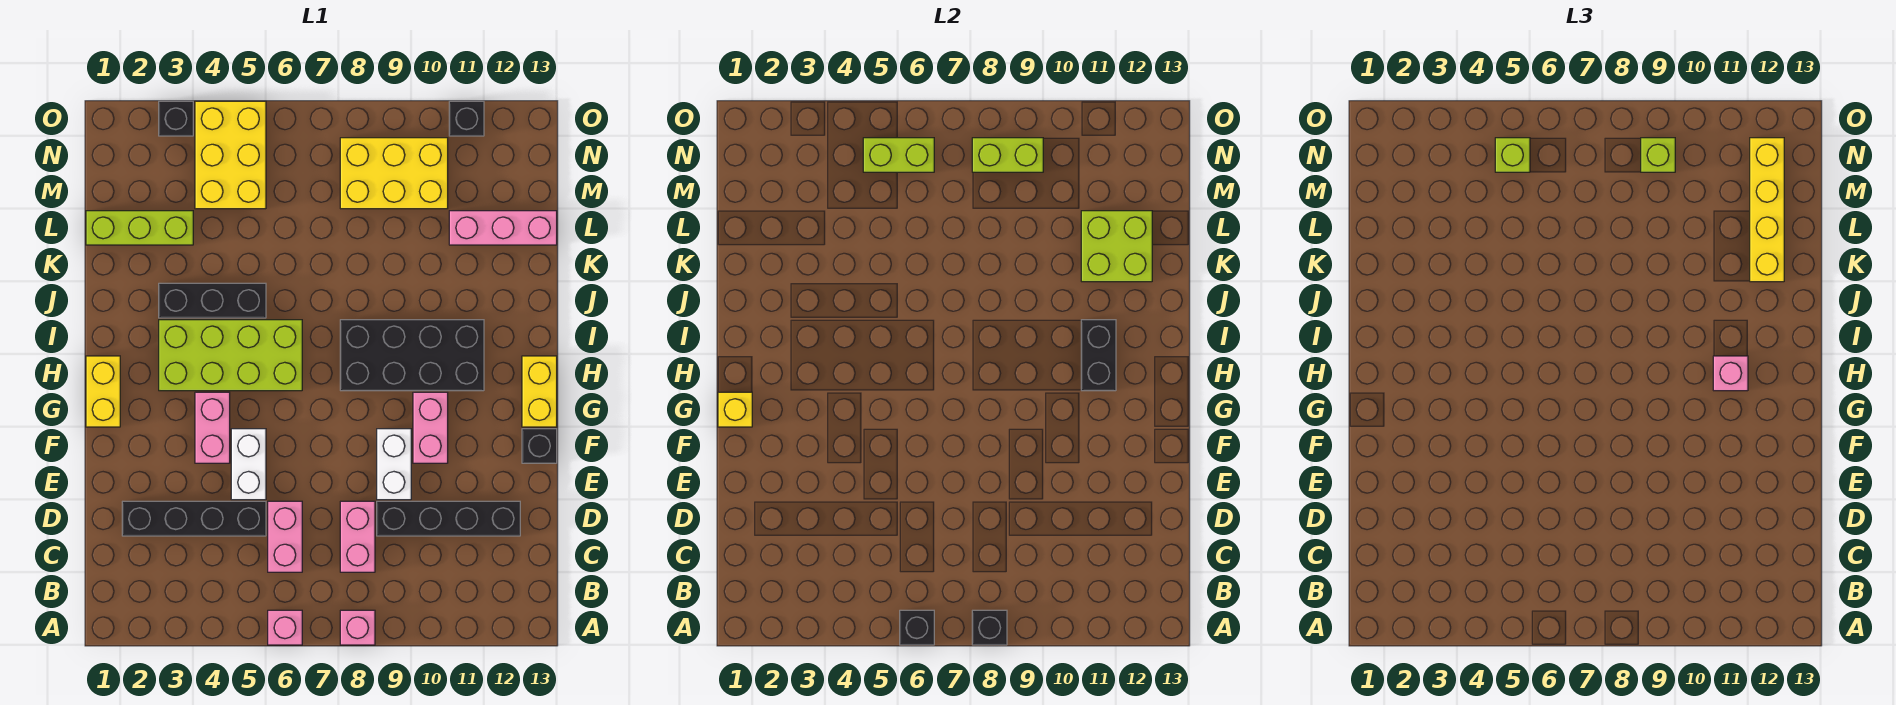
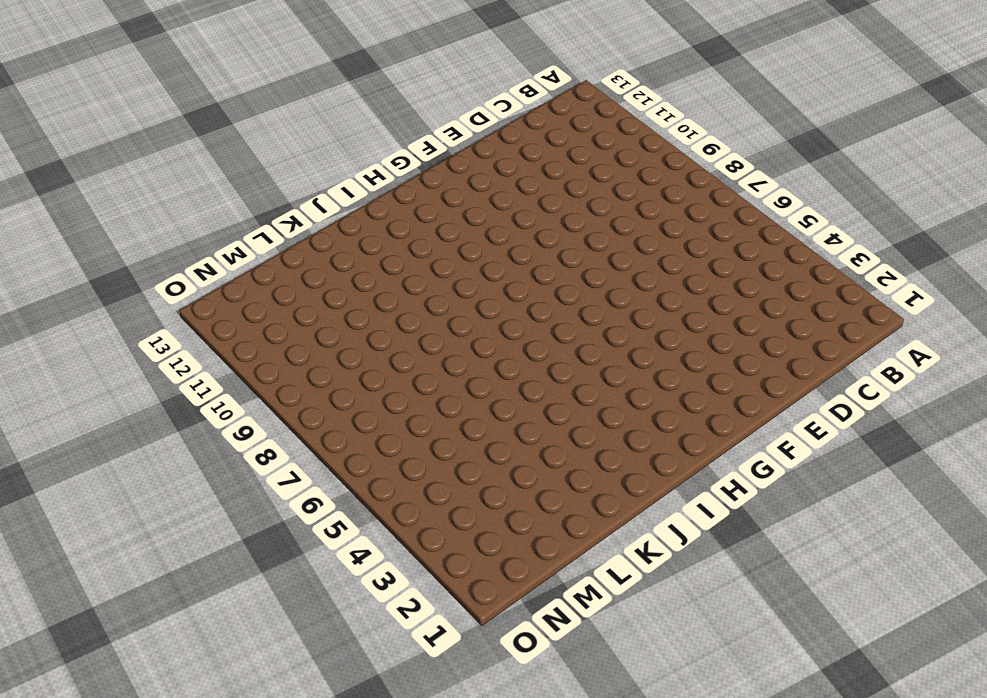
none -> pink 1x1 brick [268,610,302,645]
none -> pink 1x1 brick [340,610,375,645]
none -> pink 1x2 brick [268,501,302,572]
none -> pink 1x2 brick [340,501,375,572]

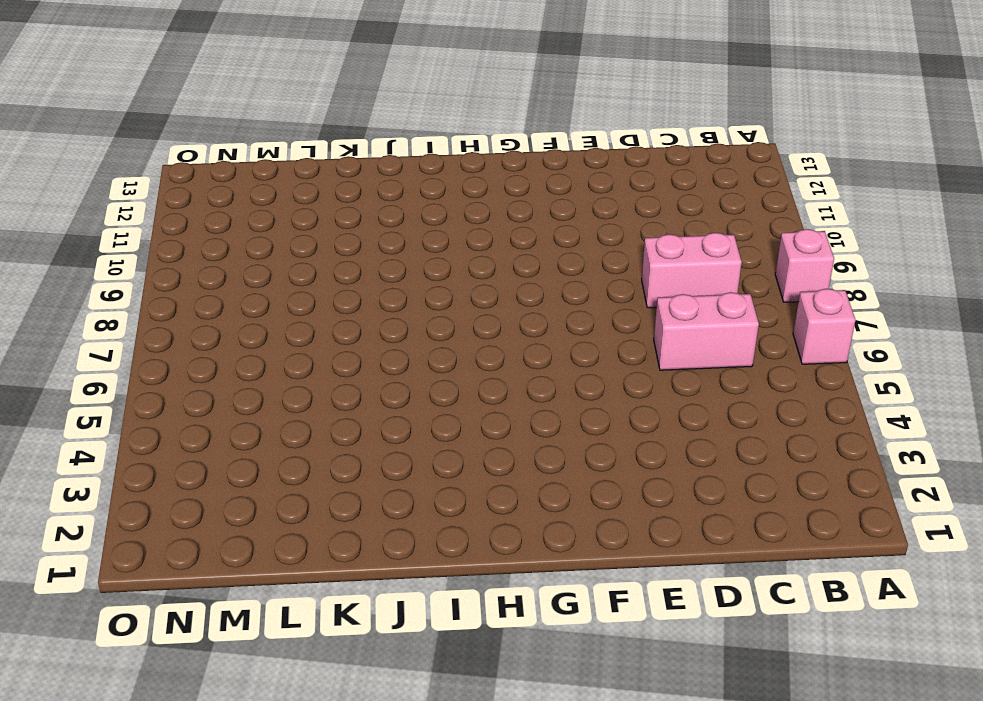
none -> black 1x4 brick [122,501,266,536]
none -> black 1x4 brick [377,501,520,536]
none -> white 1x2 brick [231,429,266,500]
none -> white 1x2 brick [377,429,411,500]

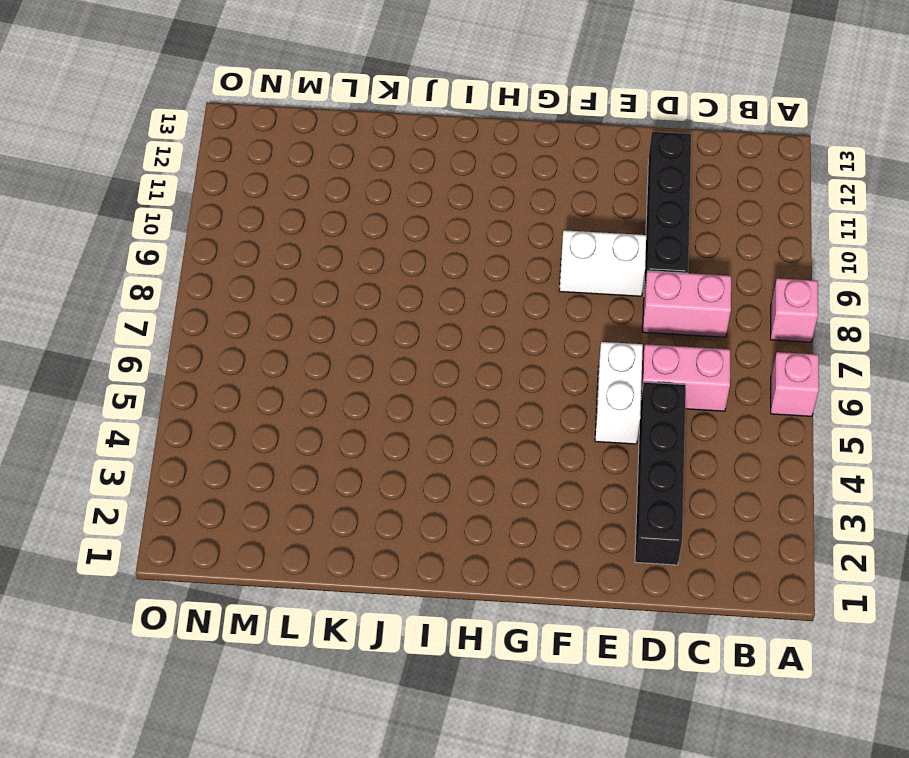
white 1x2 brick [595,342,643,444] -> white 1x2 brick turned to [231,429,266,500]
none -> pink 1x2 brick [195,392,230,463]
none -> pink 1x2 brick [413,392,448,463]
none -> black 1x1 brick [522,429,557,463]
none -> yellow 1x2 brick [86,356,120,427]

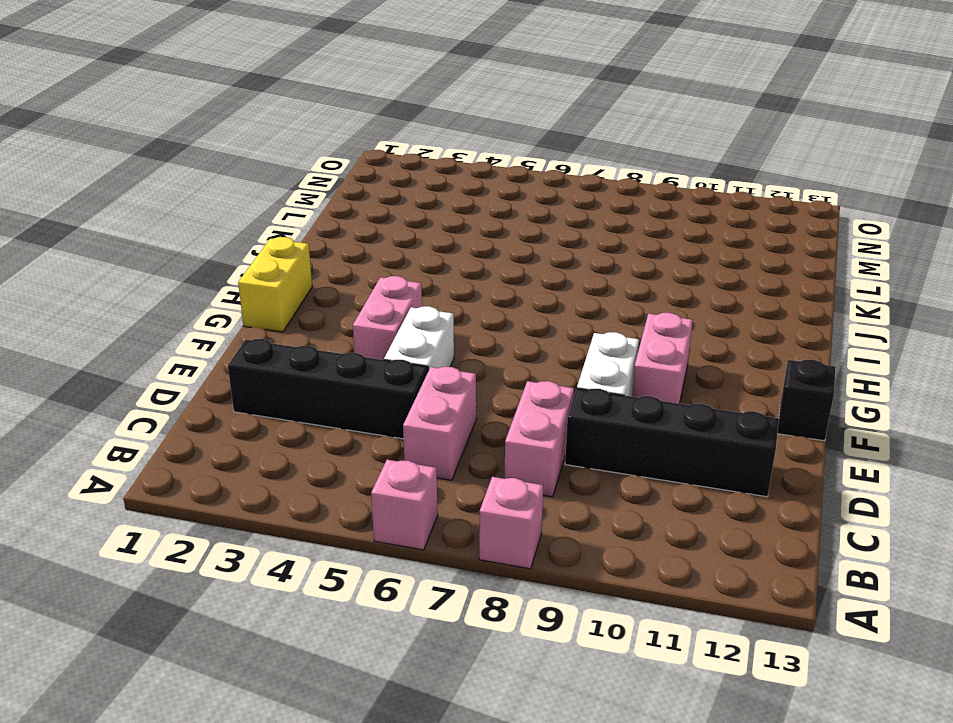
none -> yellow 1x2 brick [522,356,557,427]
none -> lime 2x4 brick [159,320,302,391]
none -> black 2x4 brick [340,320,484,391]
none -> black 1x3 brick [159,283,266,318]

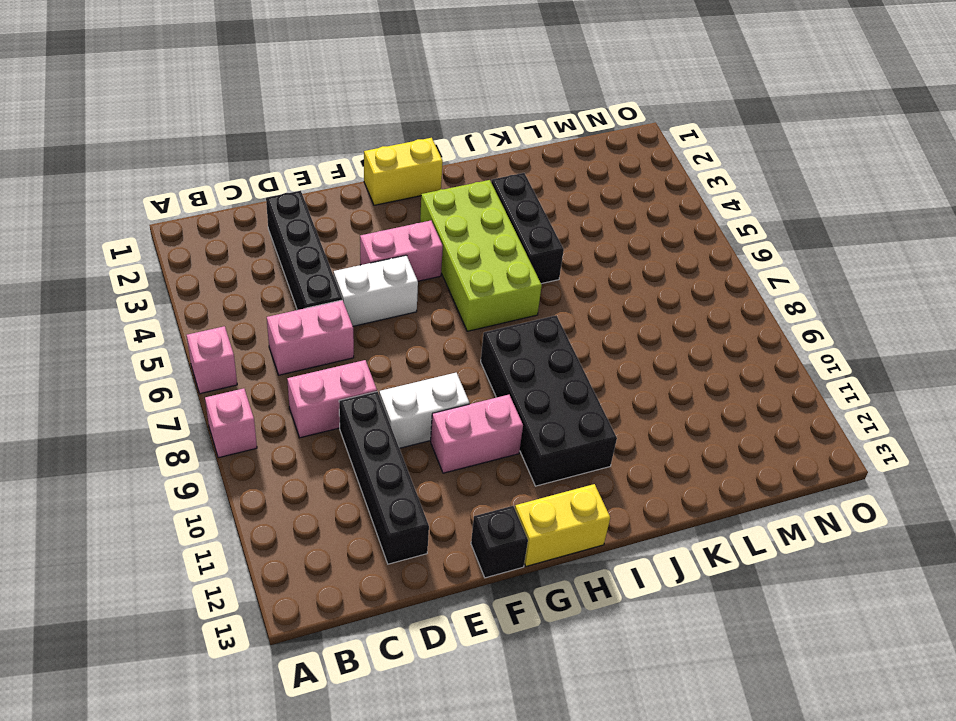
none -> lime 1x3 brick [86,211,193,245]
none -> pink 1x3 brick [449,211,557,245]
none -> yellow 2x3 brick [195,101,266,209]
none -> yellow 2x3 brick [340,138,448,209]

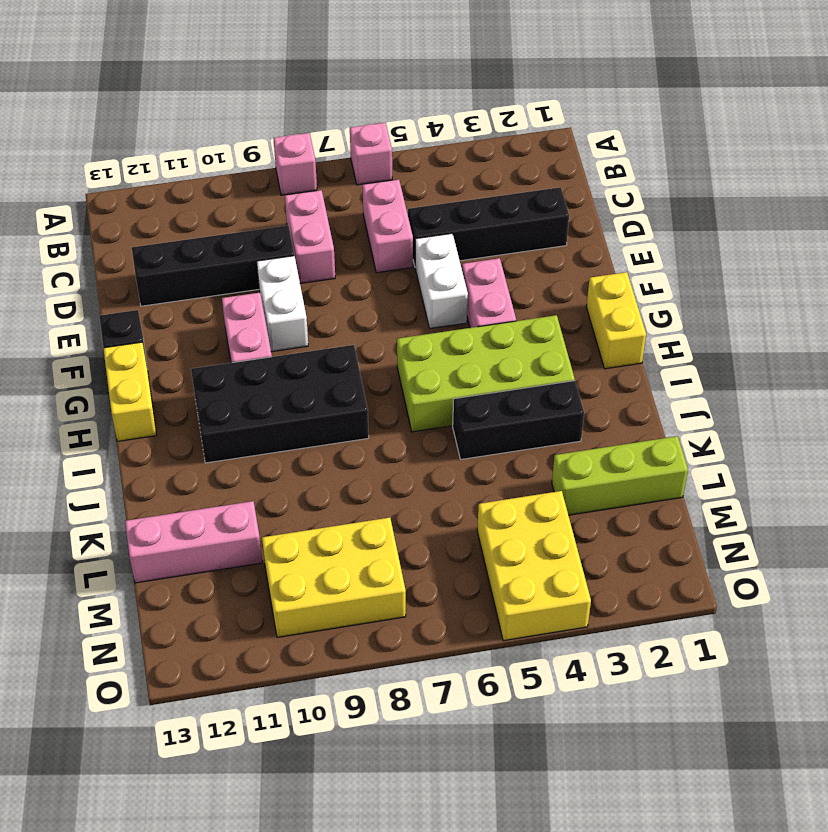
none -> black 1x1 brick [159,101,193,136]
none -> black 1x1 brick [449,101,484,136]
none -> black 1x1 brick [900,610,934,645]
none -> black 1x1 brick [972,610,1007,645]

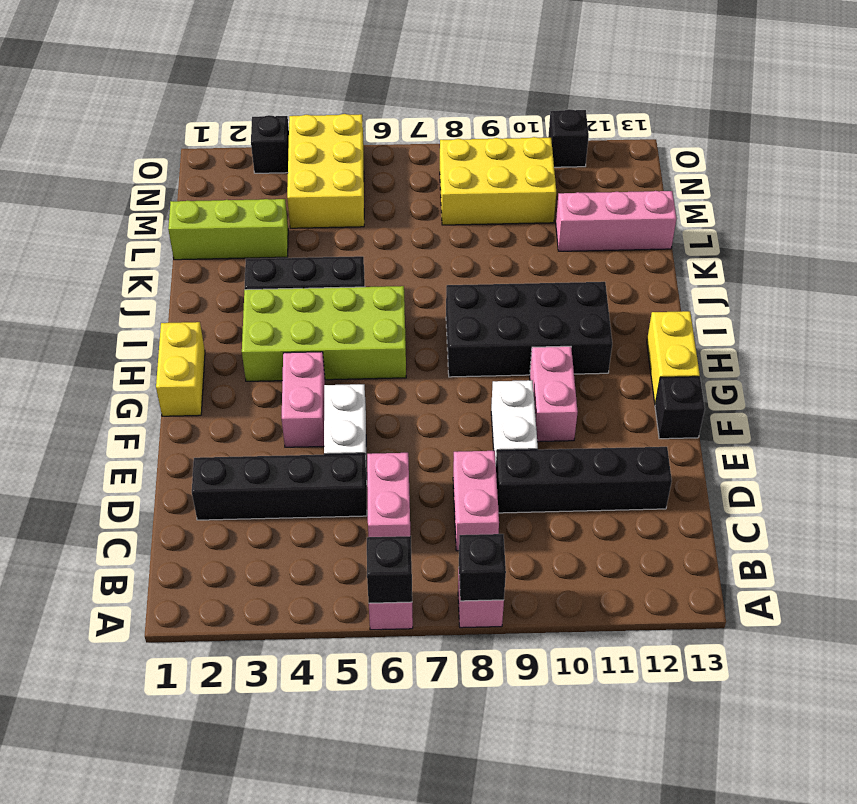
none -> yellow 1x1 brick [718,392,752,427]
none -> black 1x2 brick [1081,320,1116,391]
none -> lime 2x2 brick [1081,211,1152,282]
none -> lime 1x2 brick [863,138,934,172]

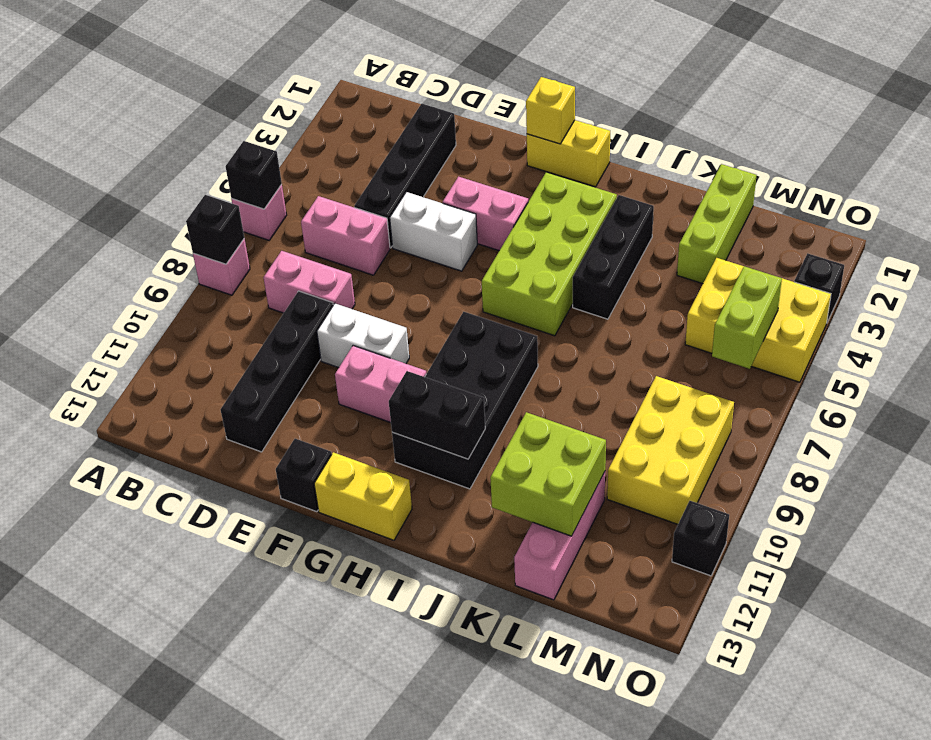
none -> lime 1x2 brick [972,138,1043,172]
none -> pink 1x1 brick [1713,356,1748,391]
none -> yellow 1x4 brick [1750,138,1784,282]
none -> lime 1x1 brick [1495,138,1530,172]

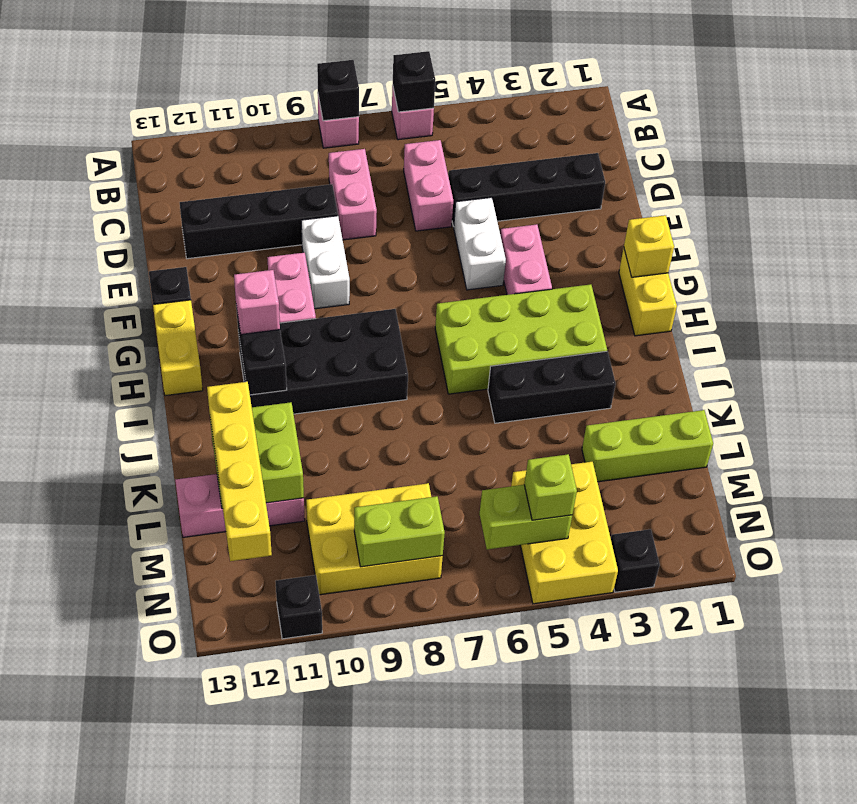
none -> lime 1x1 brick [1641,138,1675,172]

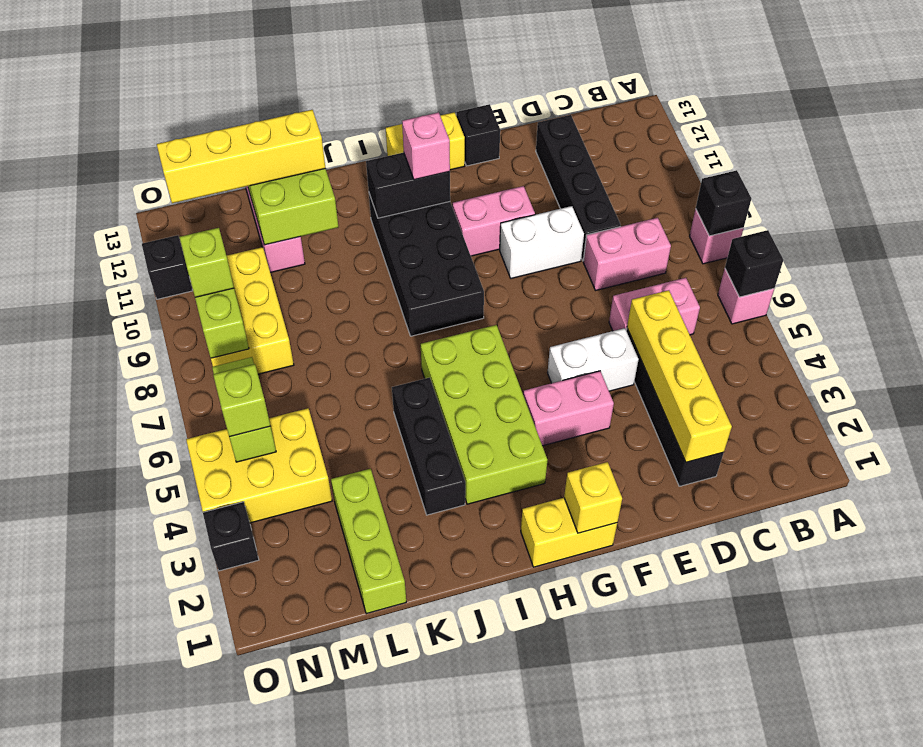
yellow 1x4 brick [627,290,732,462] -> none

